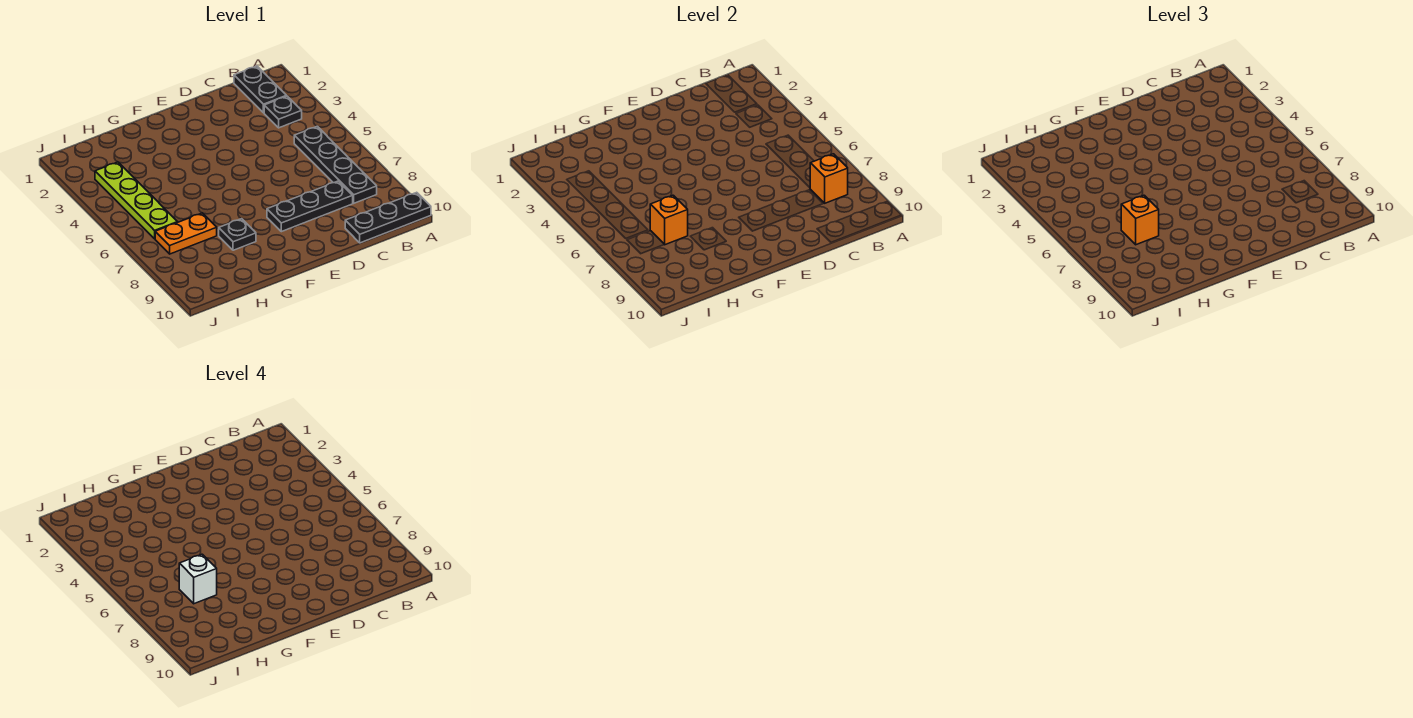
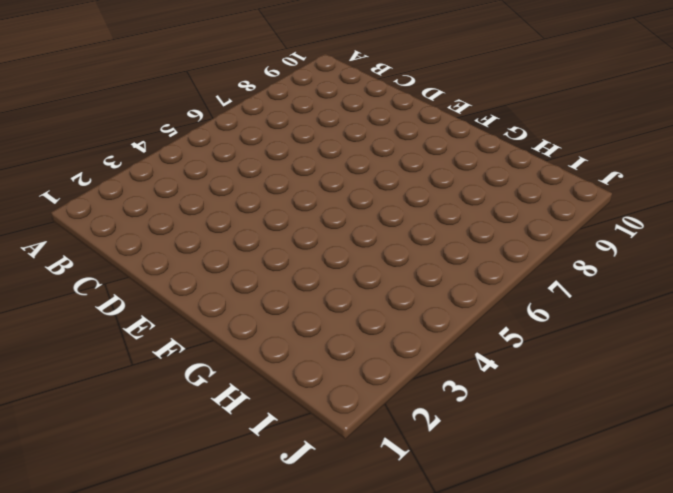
none -> black 1x3 plate [345,192,431,243]
none -> black 1x2 plate [234,66,286,113]
none -> black 1x1 plate [264,96,302,128]

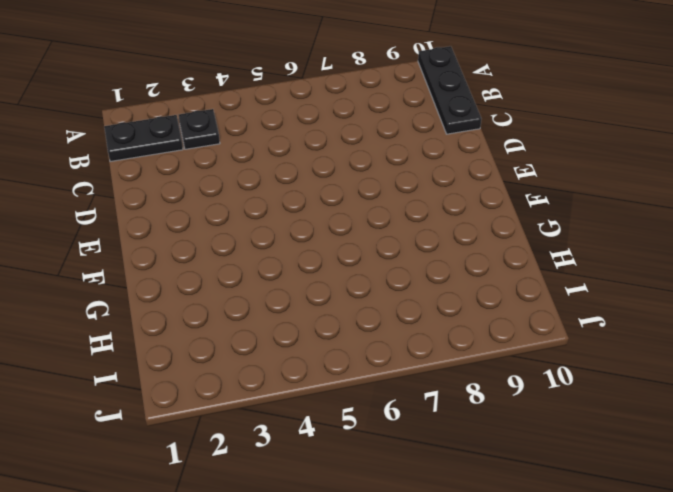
none -> black 1x4 plate [294,126,377,203]
none -> black 1x3 plate [267,181,353,232]
none -> black 1x1 plate [219,219,256,250]

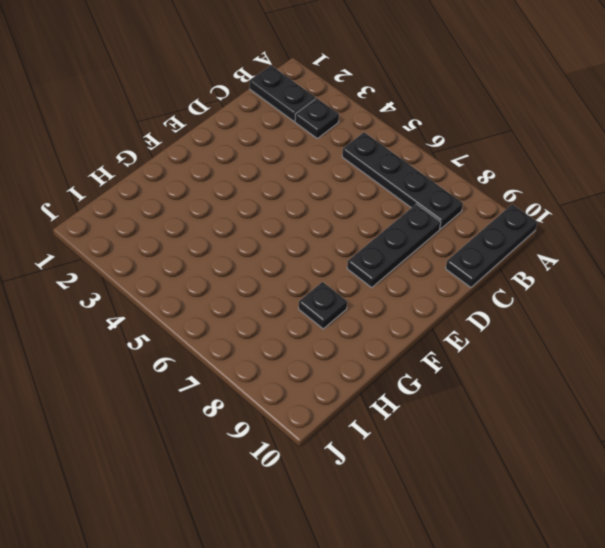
none -> orange 1x2 plate [155,213,217,254]
none -> lime 1x4 plate [95,162,178,239]
none -> orange 1x1 brick [810,154,848,203]

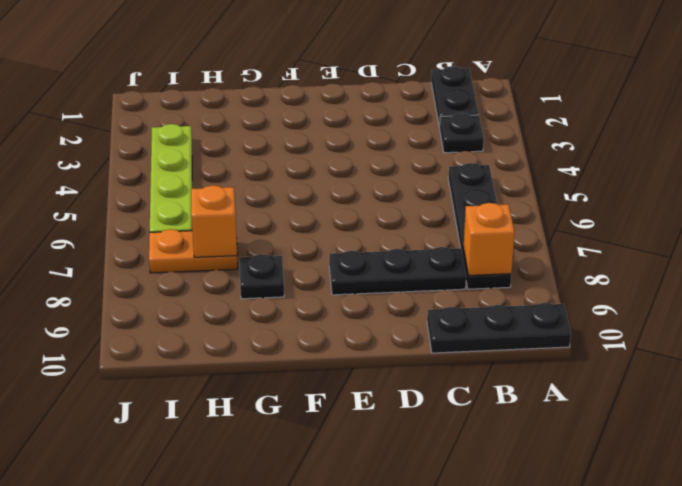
none -> orange 1x1 brick [1121,195,1159,245]
none -> white 1x1 brick [179,554,217,604]

